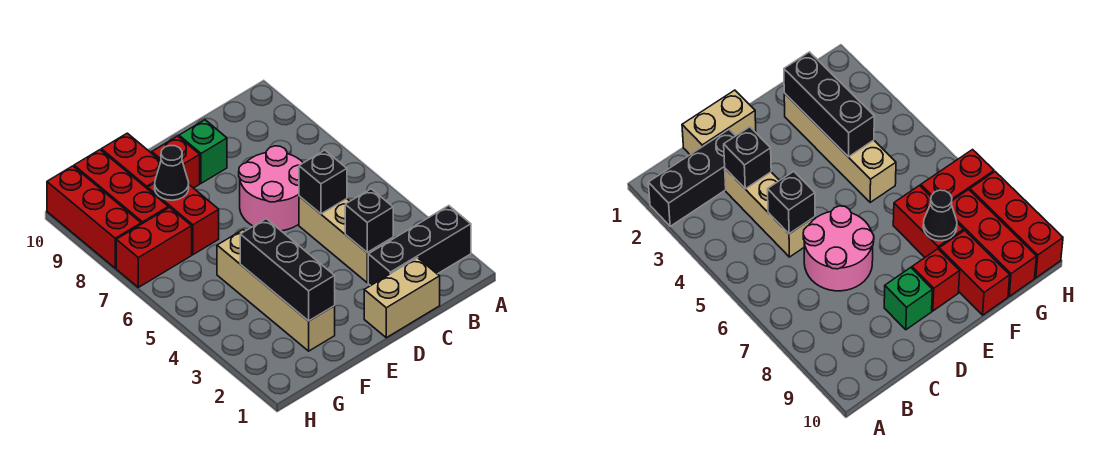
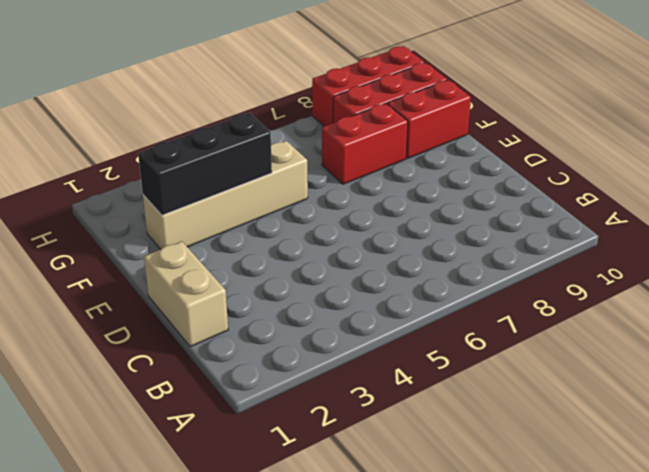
none -> black 1x3 brick [368,206,471,286]
none -> tan 1x3 brick [299,196,393,283]
none -> pink 2x2 round brick [239,146,303,231]

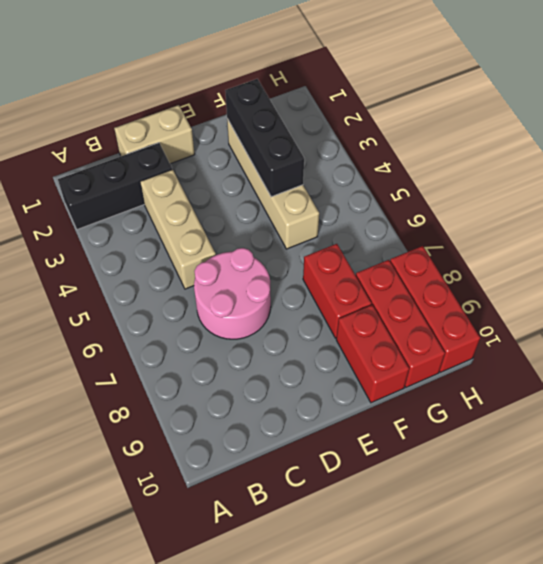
none -> green 1x1 brick [179,120,227,183]
none -> red 1x1 brick [152,136,200,188]
none -> red 1x2 brick [116,208,192,287]

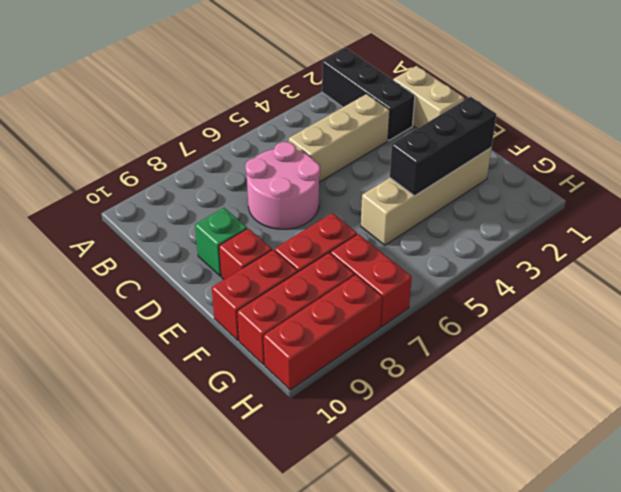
none -> black 1x1 brick [345,189,393,252]
none -> black 1x1 brick [299,150,347,214]
none -> black 1x1 cone [155,146,189,200]

